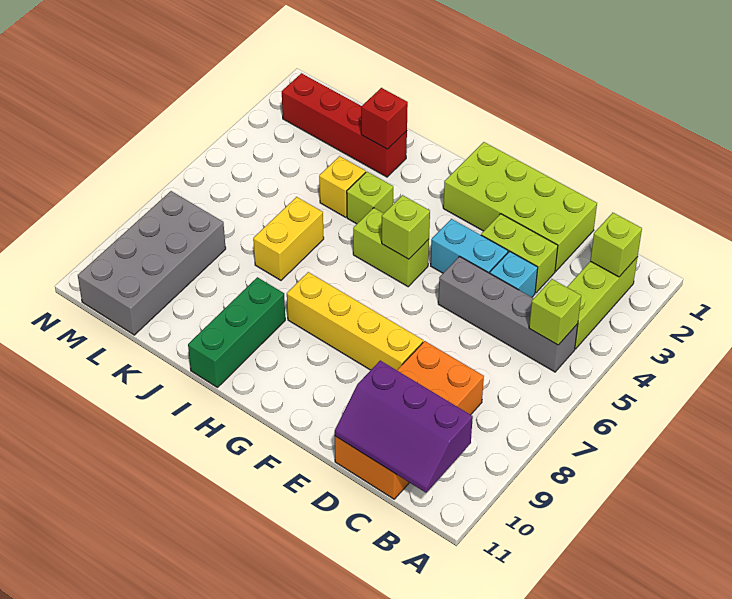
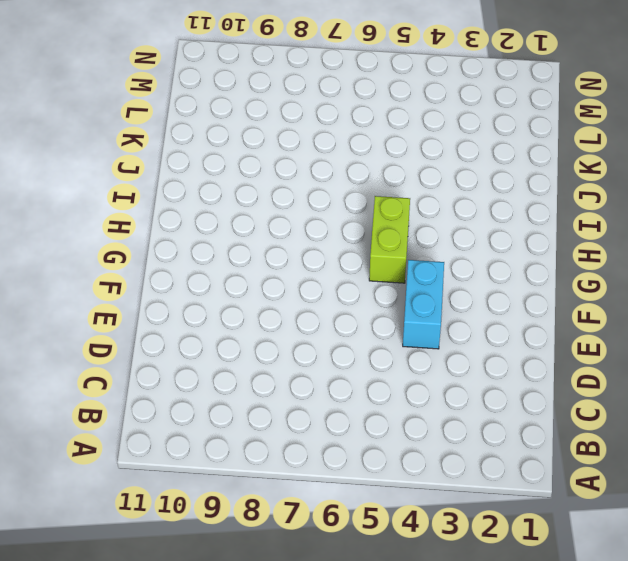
none -> lime 1x3 brick [567,257,638,349]
none -> grey 1x4 brick [438,257,578,372]
none -> orange 2x4 brick [335,341,484,499]

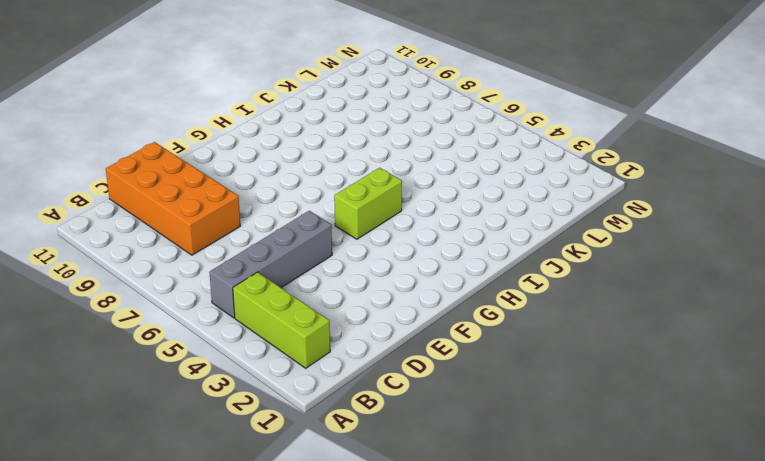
none -> lime 2x4 brick [443,142,597,271]
none -> lime 1x2 brick [481,214,558,293]
none -> cyan 1x1 brick [490,251,538,297]

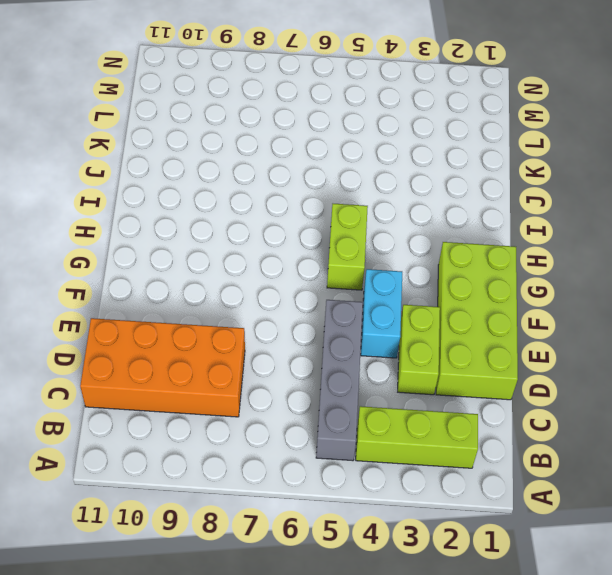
none -> cyan 1x1 brick [490,251,538,297]
none -> yellow 1x4 brick [287,272,423,370]
none -> lime 1x1 brick [347,172,393,224]

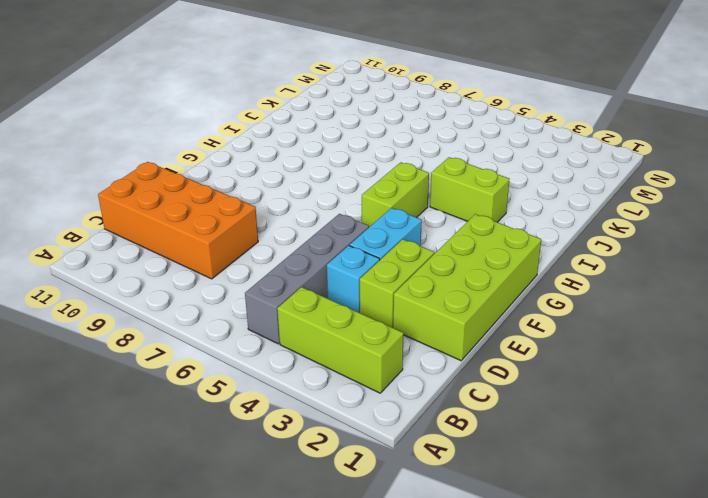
lime 1x2 brick [430,157,509,222] -> lime 1x1 brick [347,172,393,224]
none -> yellow 1x4 brick [287,272,423,370]
none -> green 1x3 brick [188,277,285,387]
none -> red 1x4 brick [282,73,407,177]

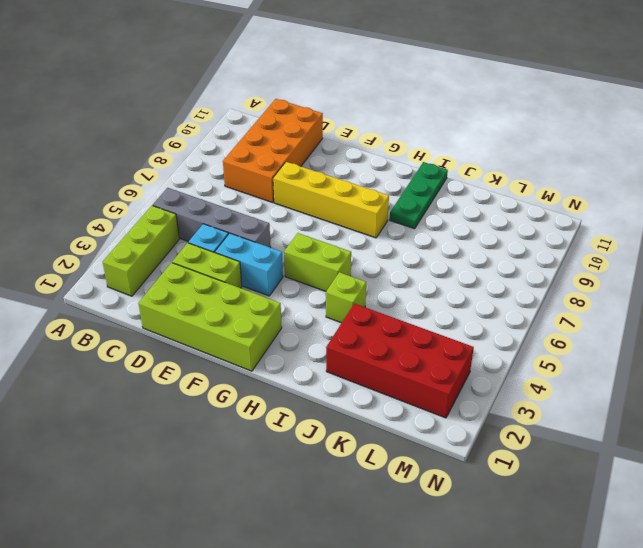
green 1x3 plate [390,162,448,229] -> green 1x3 brick [188,277,285,387]
red 2x4 brick [326,304,474,418] -> red 1x4 brick [282,73,407,177]
none -> yellow 1x1 brick [319,156,366,217]
none -> yellow 1x2 brick [253,197,324,280]
none -> grey 2x4 brick [78,191,226,335]

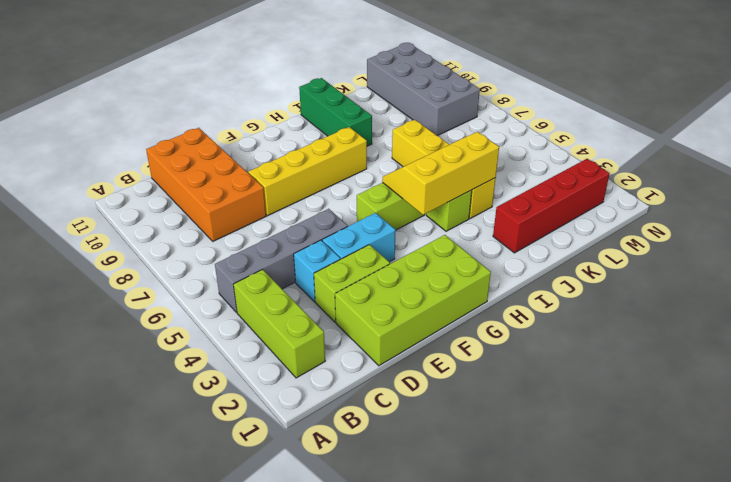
yellow 2x3 slope [382,132,499,215] -> none
none -> lime 1x1 brick [590,213,642,277]
none -> lime 1x1 brick [529,279,581,345]
none -> purple 2x3 slope [335,361,473,493]

